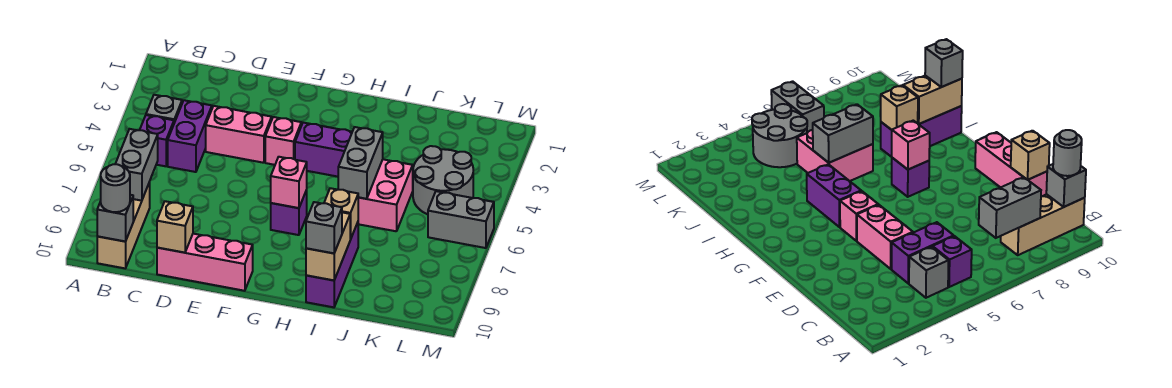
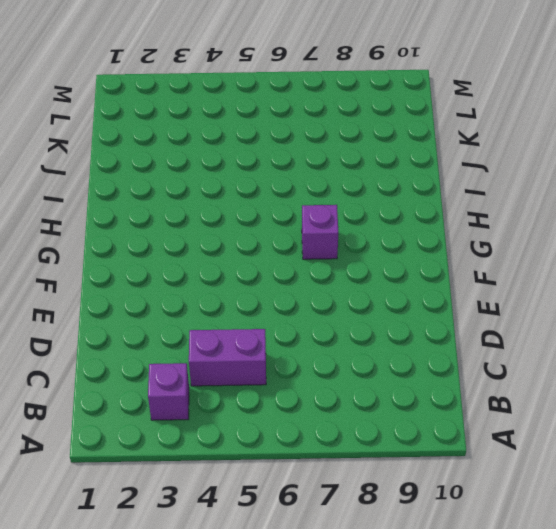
purple 1x1 brick [148,363,189,420] -> purple 1x1 brick moved to [140,115,174,166]
none -> grey 1x1 brick [146,95,182,123]
none -> tan 1x3 brick [97,182,150,268]
none -> pink 1x2 brick [206,106,272,163]

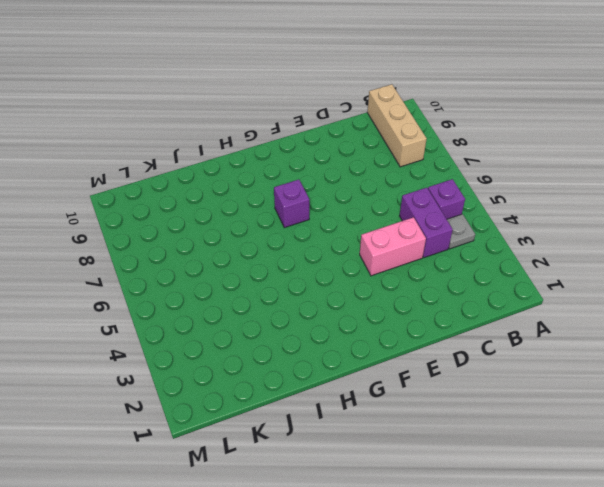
grey 1x1 plate [447,214,475,249] -> grey 1x1 brick [146,95,182,123]
none -> pink 1x3 brick [157,234,253,291]
none -> pink 1x1 brick [265,117,301,165]
none -> purple 1x2 brick [295,123,352,177]

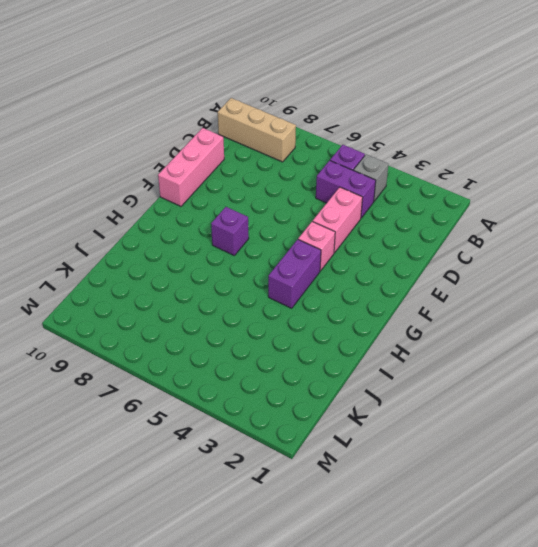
none -> pink 2x2 brick [358,159,413,231]
none -> purple 1x3 brick [306,222,358,307]
none -> grey 2x2 round brick [413,146,473,214]

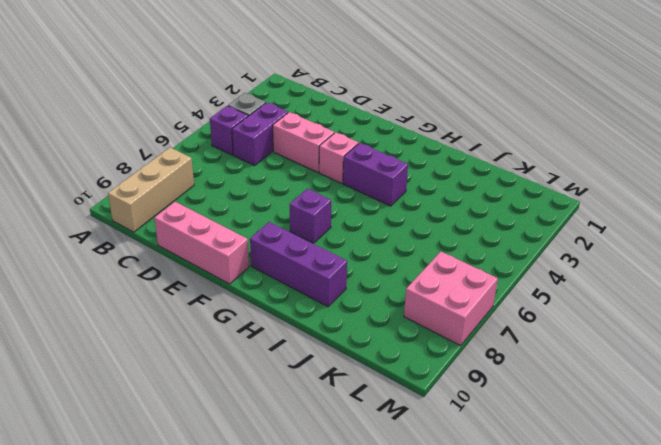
purple 1x3 brick [250,222,347,307] -> purple 1x3 brick turned to [306,222,358,307]
pink 2x2 brick [404,252,498,346] -> pink 2x2 brick moved to [358,159,413,231]
none -> grey 2x2 round brick [413,146,473,214]
none -> grey 1x2 brick [428,191,494,248]
none -> grey 1x2 brick [116,129,158,201]

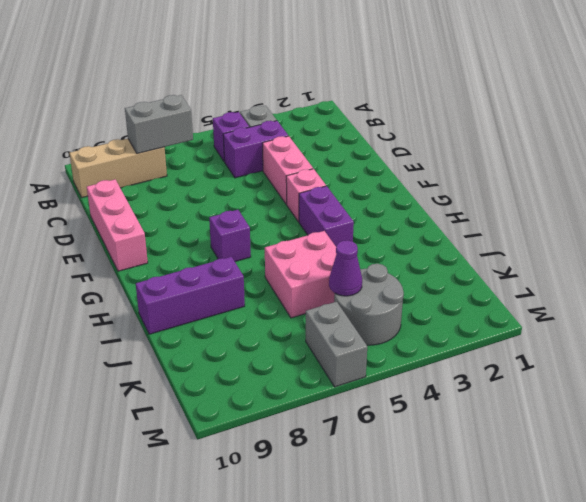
purple 1x1 cone [329,240,362,296] -> none
none -> grey 1x1 brick [97,195,133,242]
none -> tan 1x1 brick [157,201,193,253]
none -> pink 1x1 brick [271,157,307,208]

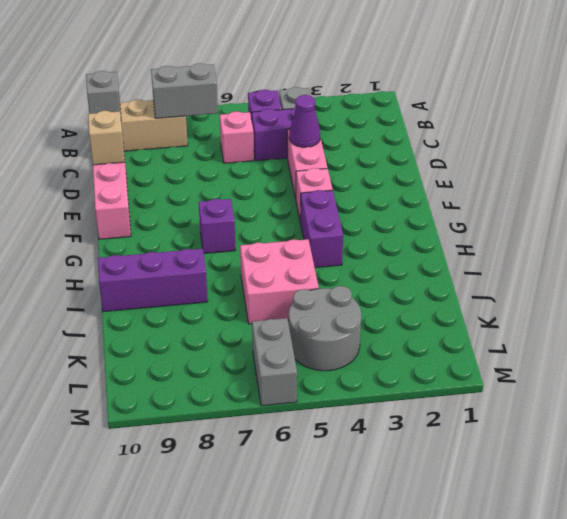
pink 1x1 brick [220,111,254,163] -> pink 1x1 brick moved to [271,157,307,208]
purple 1x1 cone [289,95,320,147] -> none
none -> grey 1x2 brick [338,127,383,199]
none -> tan 1x1 brick [324,188,359,239]
none -> tan 1x2 brick [306,212,351,280]

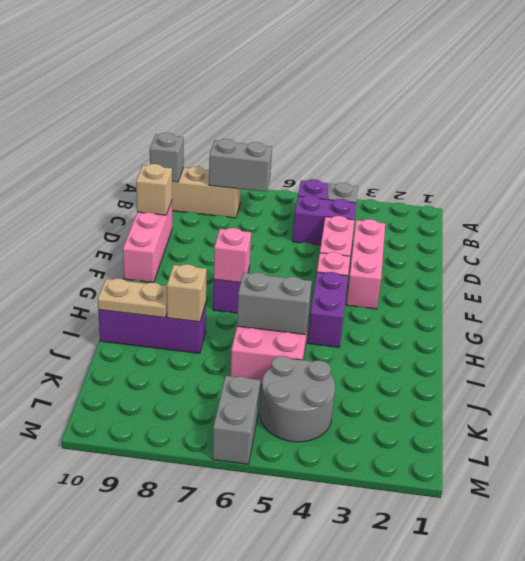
pink 1x3 brick [346,219,385,309] -> none
tan 1x2 plate [98,279,167,318] -> tan 1x2 brick [306,212,351,280]
none -> grey 1x1 round brick [101,164,130,212]
none -> grey 1x1 brick [306,202,342,253]

